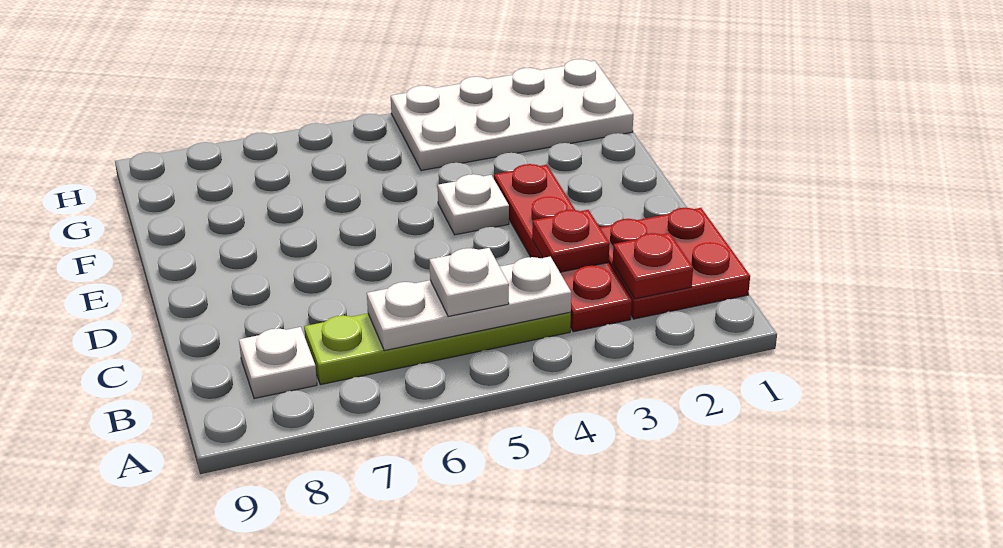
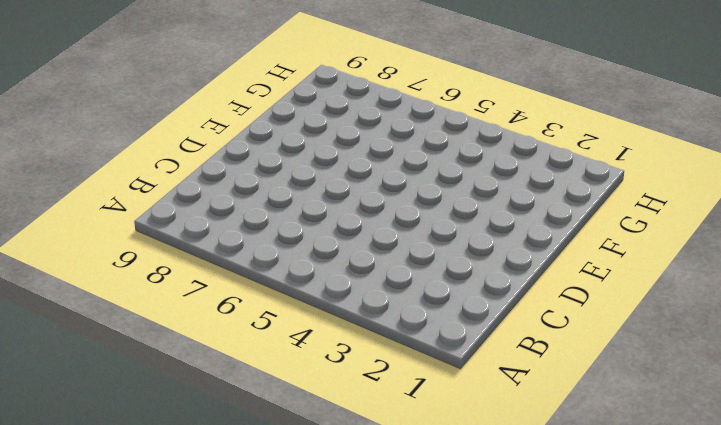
none -> red 2x2 plate [600,208,750,319]
none -> red 1x4 plate [494,164,632,332]

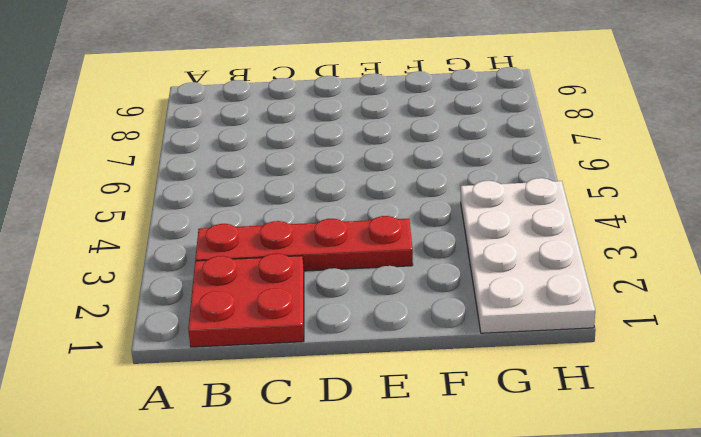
none -> lime 1x4 plate [304,312,571,385]
none -> white 1x1 plate [239,327,317,399]

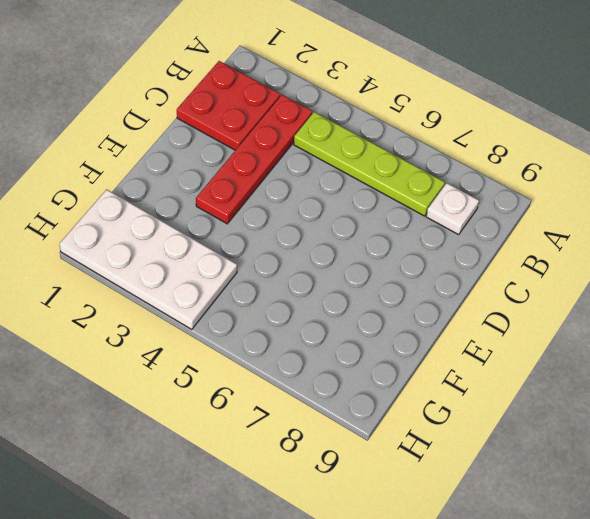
none -> white 1x1 plate [438,174,509,235]
none -> red 1x1 plate [613,233,693,299]

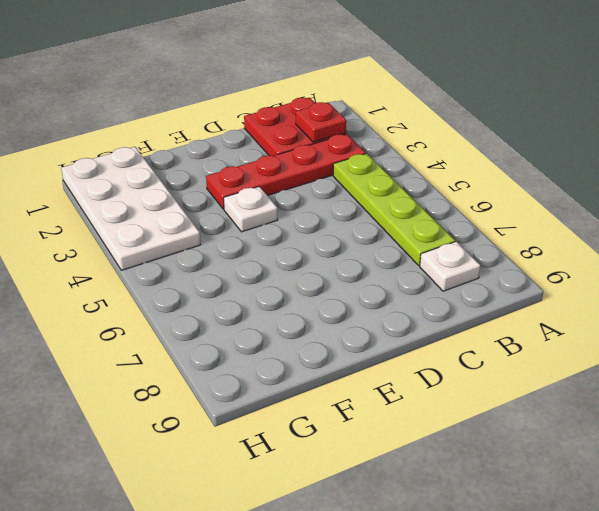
none -> white 1x3 plate [367,257,571,351]
none -> red 1x1 plate [532,210,610,272]

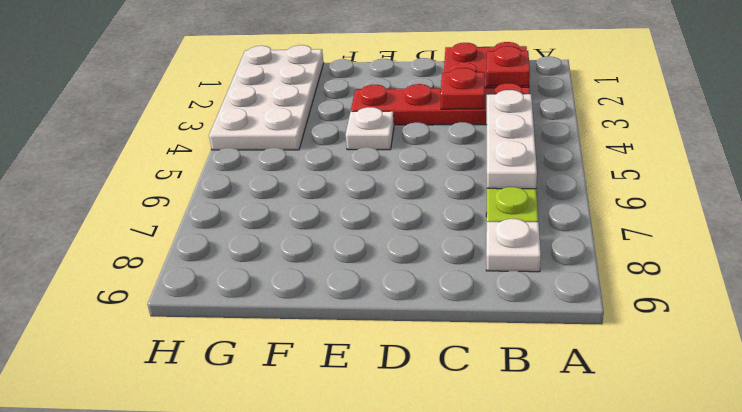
none -> white 1x1 plate [430,248,509,317]

